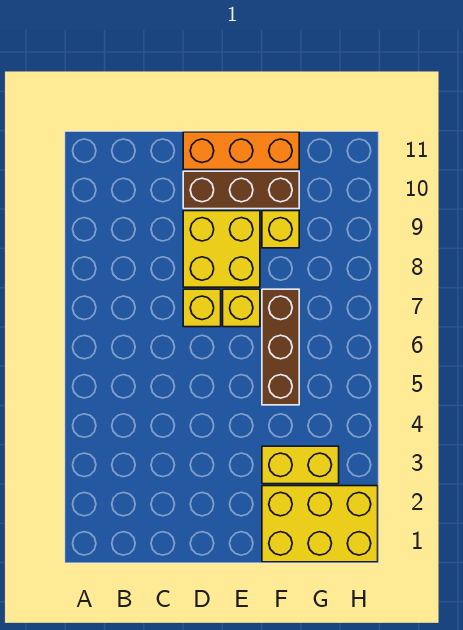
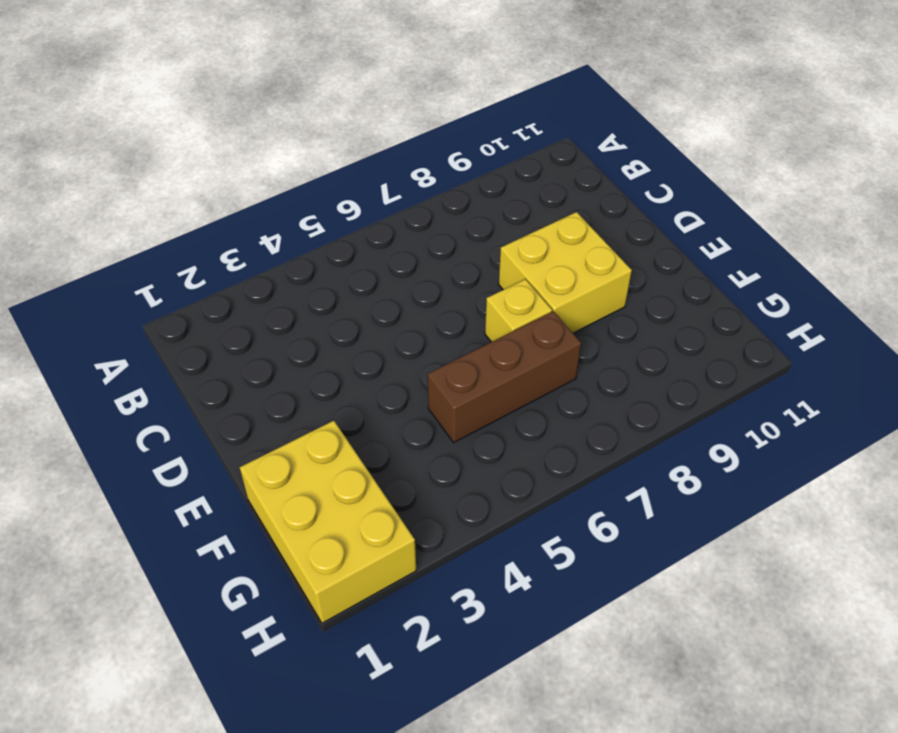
none -> yellow 1x1 brick [183,289,221,327]
none -> brown 1x3 brick [183,171,299,209]

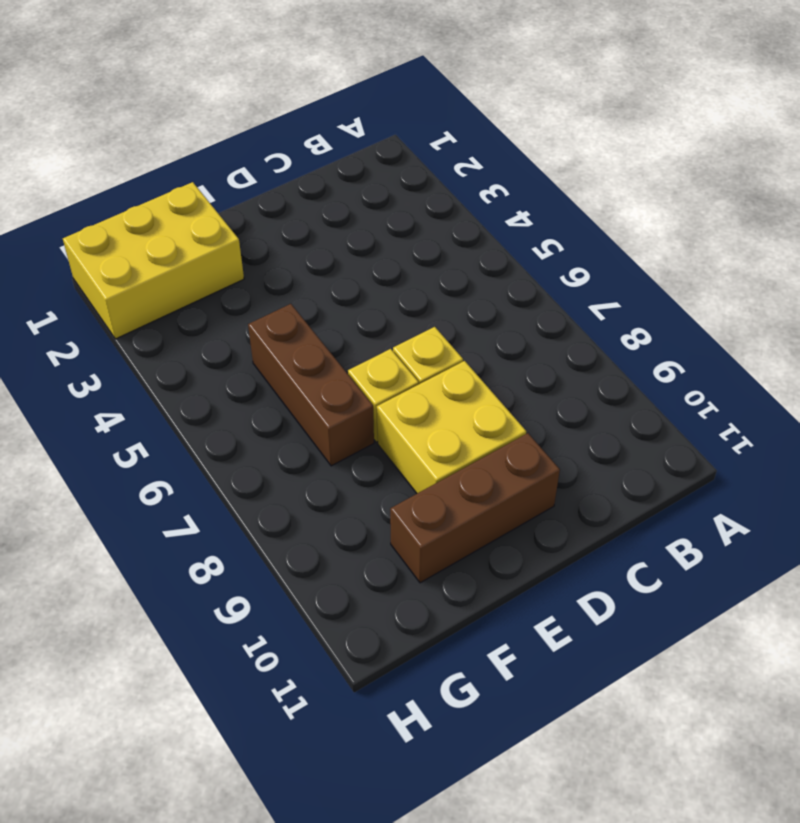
none -> orange 1x3 brick [183,132,299,170]
none -> yellow 1x2 brick [262,446,339,484]

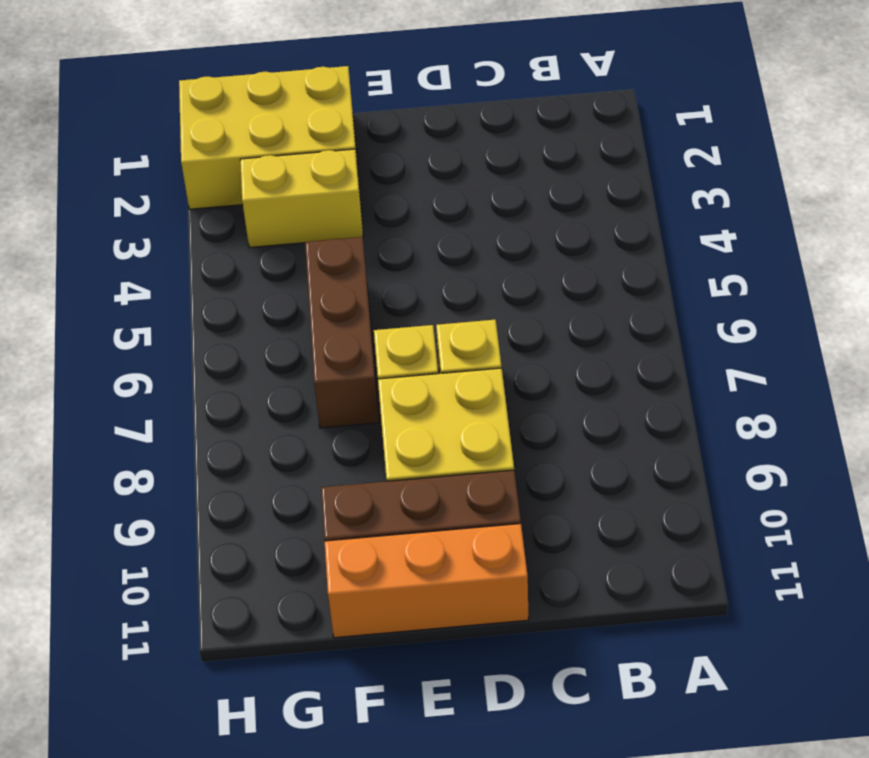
none -> yellow 1x1 brick [262,211,299,248]

